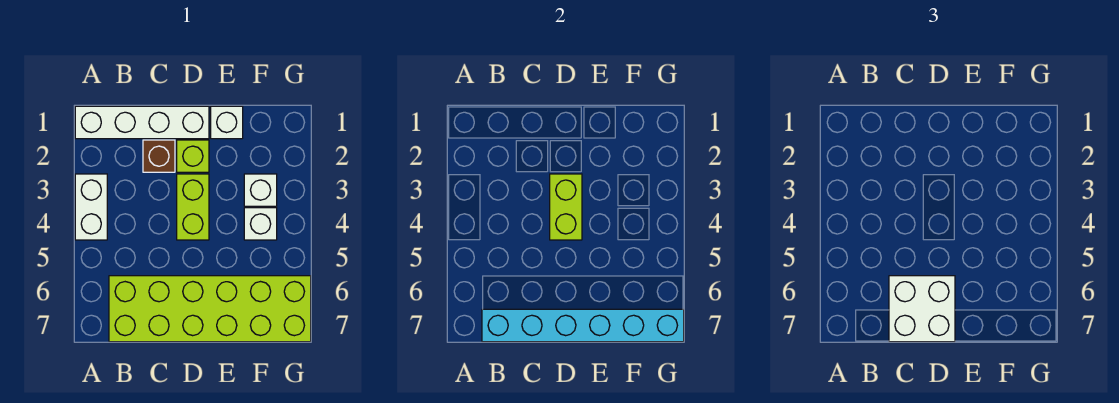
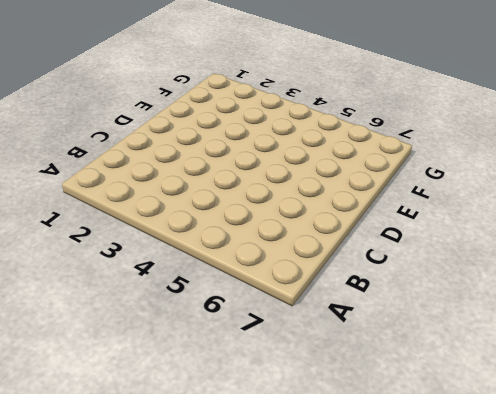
none -> white 1x4 brick [75,106,209,139]
none -> white 1x2 brick [75,174,107,240]
none -> lime 2x6 brick [109,276,311,342]

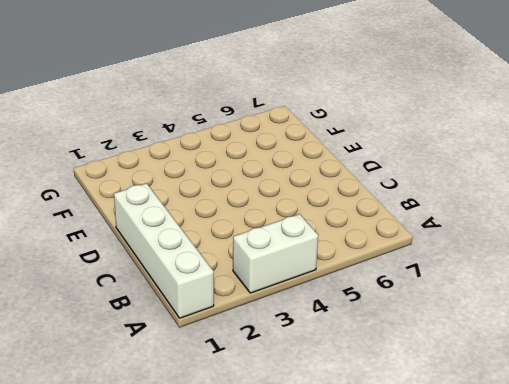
none -> lime 2x6 brick [109,276,311,342]
none -> brown 1x1 brick [143,140,175,172]
none -> lime 1x1 brick [177,140,209,172]

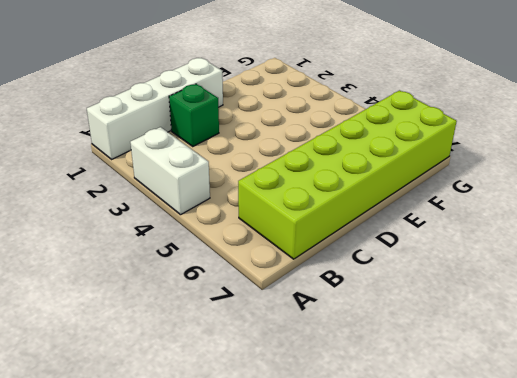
green 1x1 brick [169,84,219,146] -> brown 1x1 brick [143,140,175,172]
none -> lime 1x1 brick [177,140,209,172]
none -> lime 1x2 brick [177,174,209,240]
none -> white 1x1 brick [211,106,243,139]

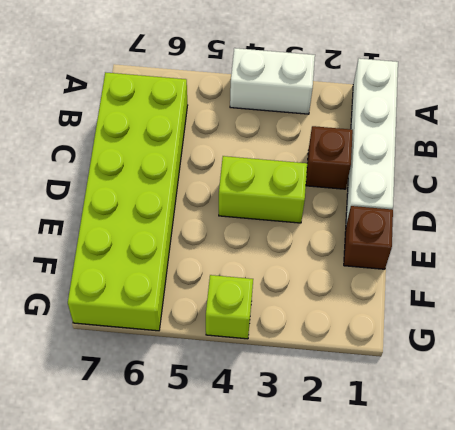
brown 1x1 brick [344,206,393,269] -> white 1x1 brick [211,106,243,139]
lime 1x1 brick [206,275,253,339] -> lime 1x1 brick moved to [177,140,209,172]
none -> white 1x1 brick [244,174,277,206]
none -> white 1x1 brick [244,208,277,240]
none -> cyan 1x6 brick [482,309,684,342]

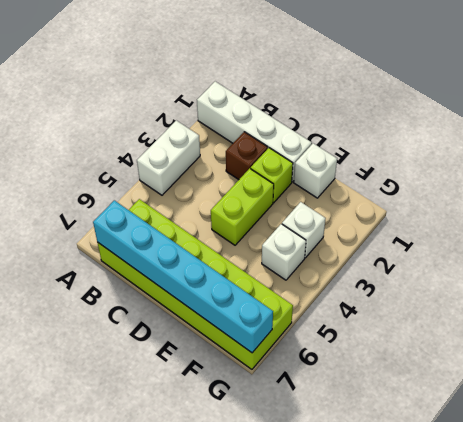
none -> lime 1x2 brick [550,174,582,240]
none -> white 2x2 brick [889,276,955,342]

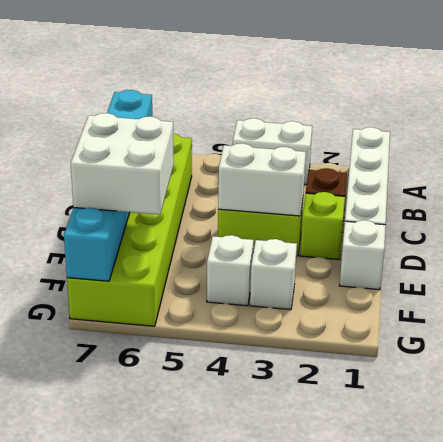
white 1x2 brick [218,143,306,216] -> lime 1x2 brick [550,174,582,240]
white 2x2 brick [71,113,174,215] -> white 2x2 brick moved to [889,276,955,342]

